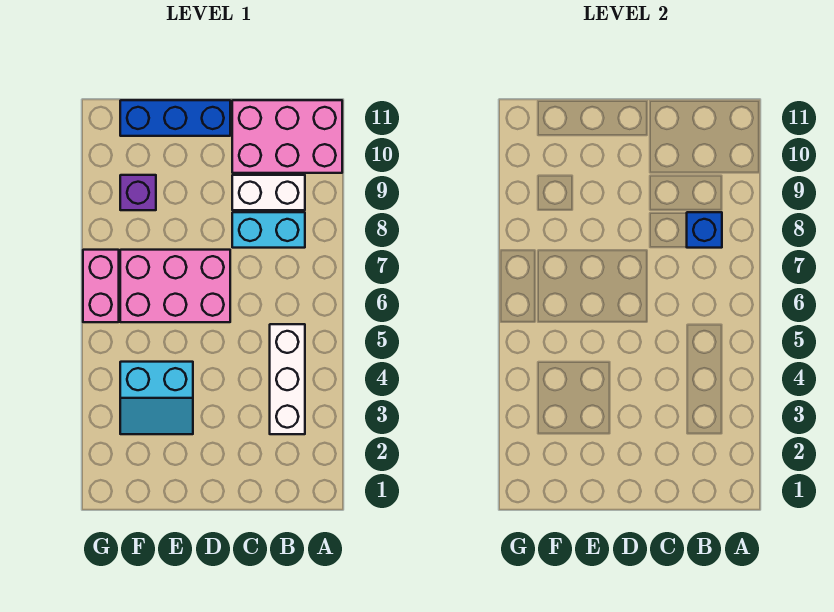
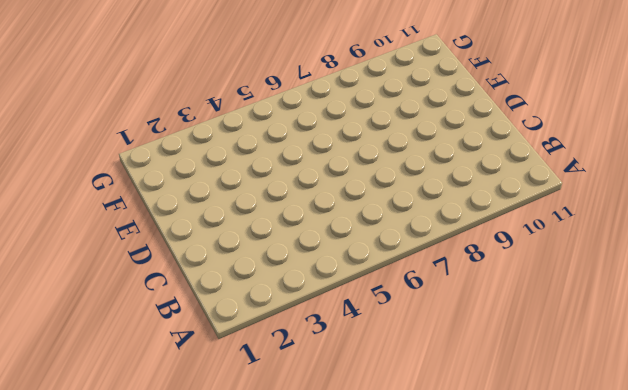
none -> pink 2x3 brick [232,100,342,173]
none -> white 1x3 brick [270,324,305,434]

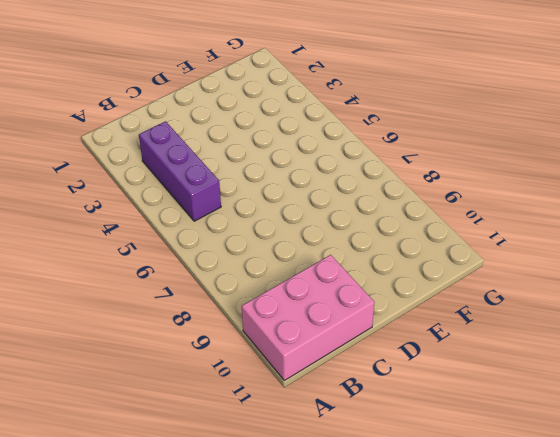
purple 1x3 brick [139,121,221,221] -> white 1x3 brick [270,324,305,434]
none -> cyan 1x2 brick [232,212,305,248]
none -> white 1x2 brick [232,175,305,210]

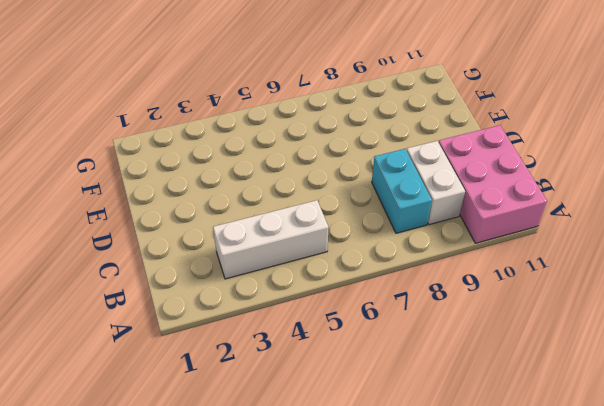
none -> pink 2x3 brick [120,250,230,322]
none -> blue 1x3 brick [120,100,230,136]

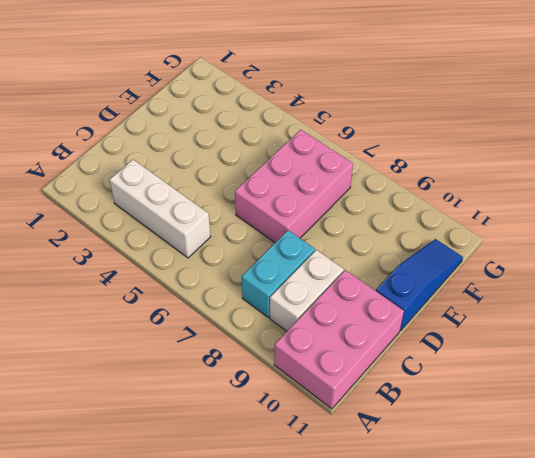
blue 1x3 slope [376,239,463,331] -> blue 1x3 brick [120,100,230,136]
none -> cyan 2x2 slope [120,362,193,434]
none -> purple 1x1 brick [120,175,156,210]

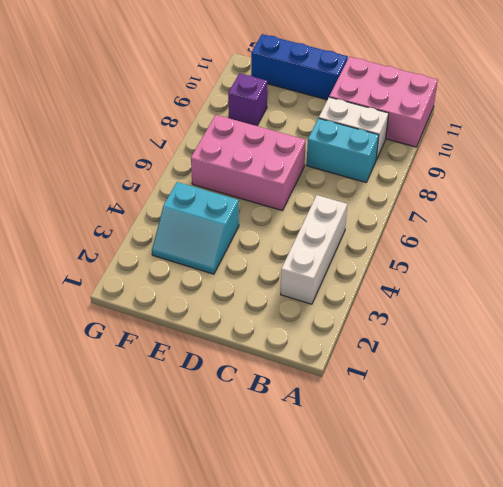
none -> pink 1x2 brick [83,250,119,322]
none -> blue 1x1 brick [687,212,722,248]

